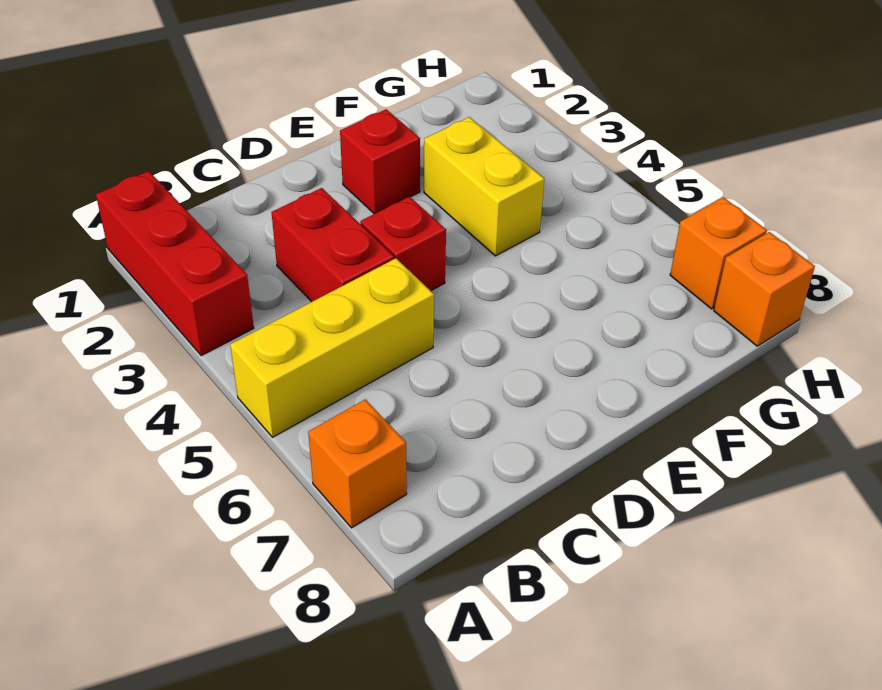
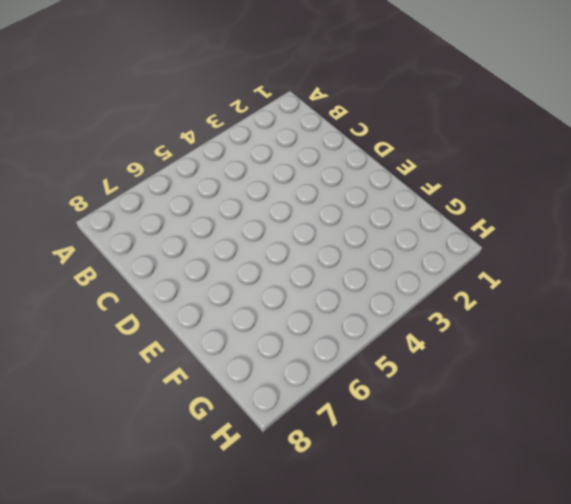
none -> red 1x3 brick [96,171,254,356]
none -> yellow 1x3 brick [230,258,434,437]

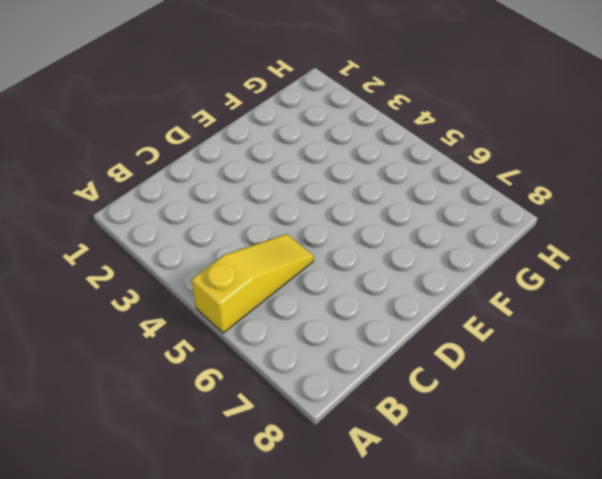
yellow 1x3 slope [192,234,314,333] -> yellow 1x3 brick [230,258,434,437]
none -> red 1x3 brick [96,171,254,356]
none -> orange 1x1 brick [308,399,407,528]

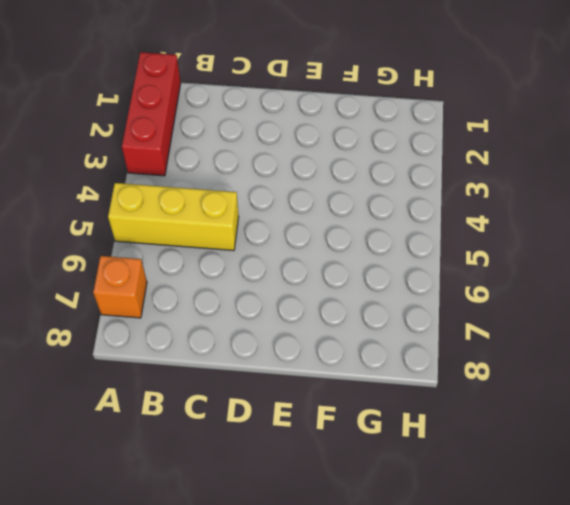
none -> red 1x2 brick [271,188,394,302]
none -> red 1x1 brick [361,197,446,291]

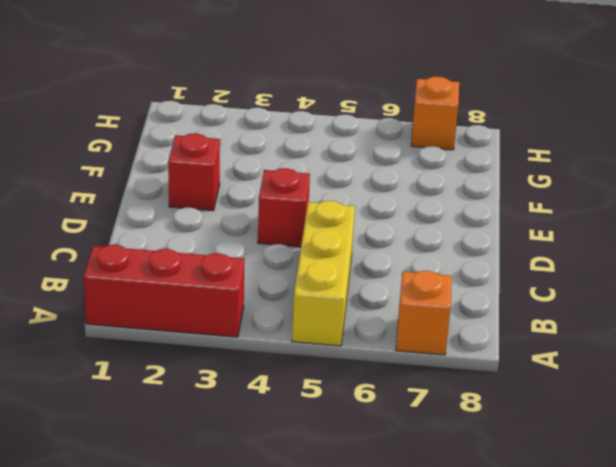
none -> red 1x2 brick [271,188,394,302]
none -> yellow 1x2 brick [424,117,544,256]

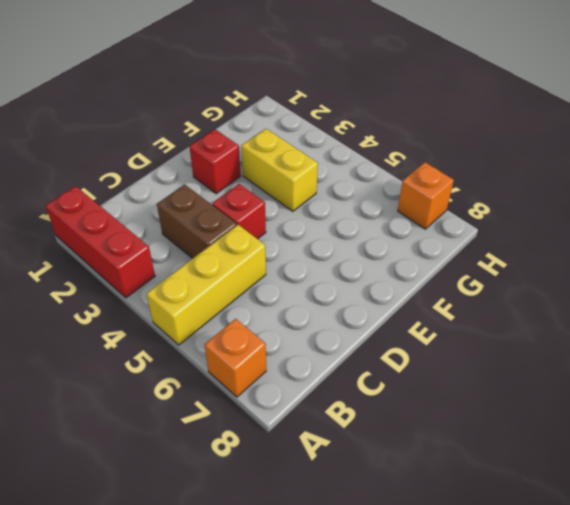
brown 1x2 brick [157,185,237,258] -> red 1x2 brick [271,188,394,302]
none -> orange 1x1 brick [714,232,815,346]

